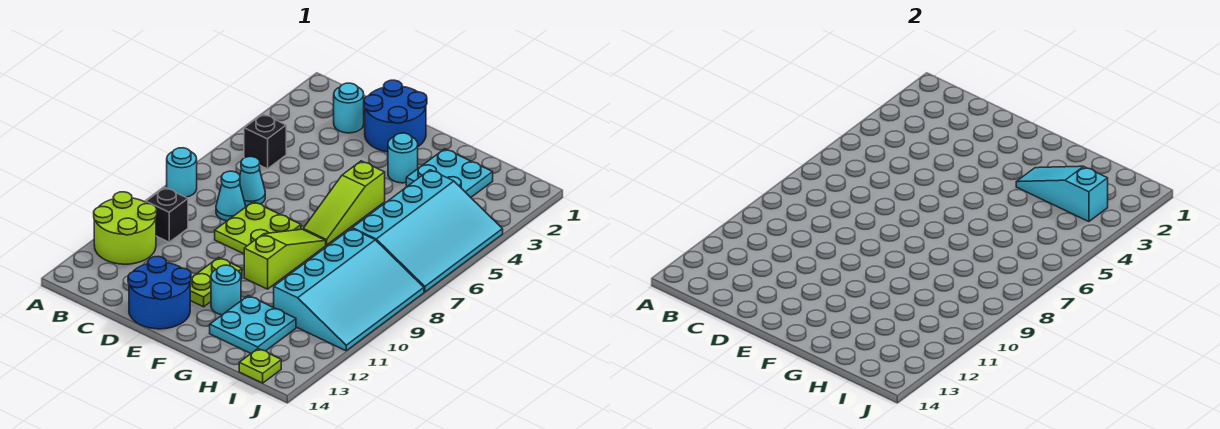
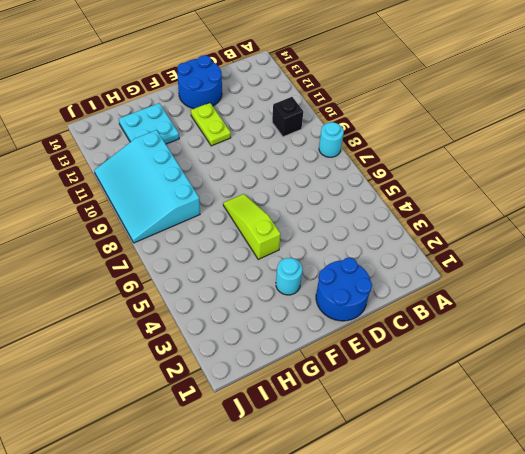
none -> lime 2x2 round brick [94,192,157,264]
none -> black 1x1 brick [244,114,286,169]
none -> cyan 1x1 round brick [334,83,364,133]

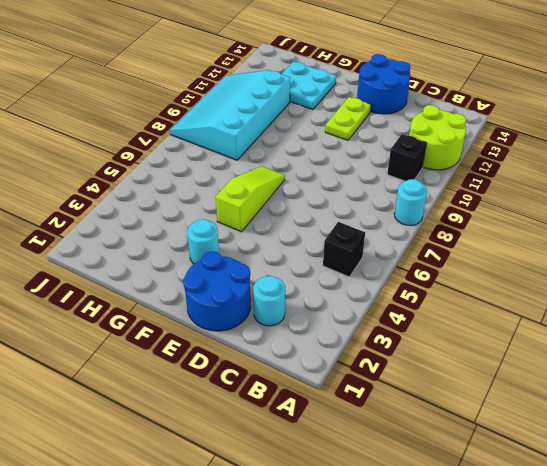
none -> cyan 1x1 cone [240,157,265,206]
none -> cyan 1x1 cone [216,171,246,221]
none -> lime 2x2 plate [215,202,301,254]

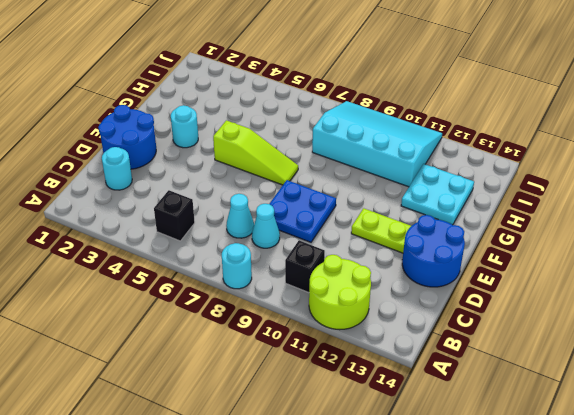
blue 2x2 plate [270,180,336,242] -> lime 2x2 plate [215,202,301,254]
none -> lime 1x3 slope [244,229,326,289]
none -> cyan 1x1 round brick [211,265,241,315]
none -> cyan 2x2 plate [406,149,493,197]

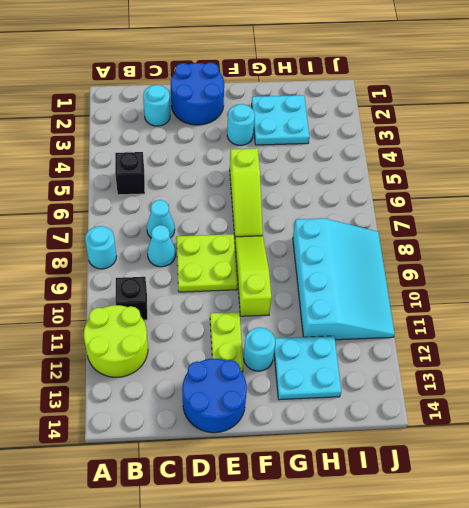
none -> cyan 3x4 slope [352,170,503,292]
none -> lime 1x1 plate [239,349,281,383]
none -> cyan 1x3 slope [1016,166,1108,222]

